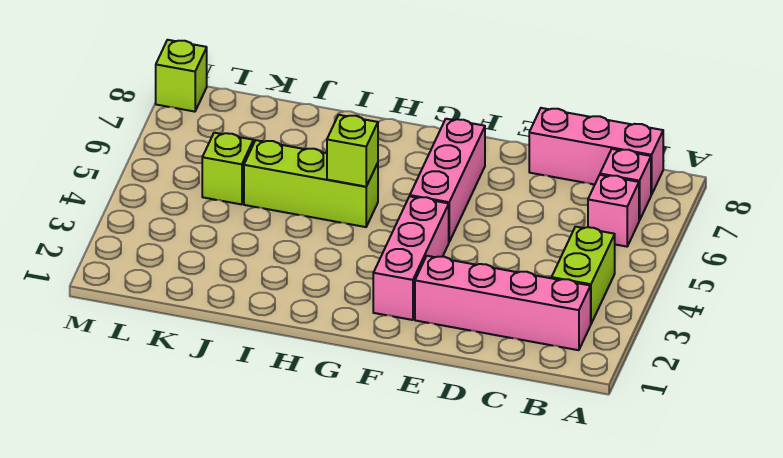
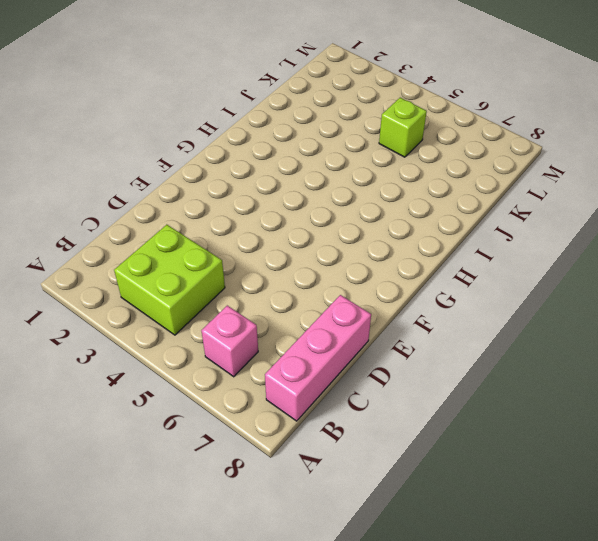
lime 2x2 brick [114,225,225,335] -> lime 1x2 brick [552,227,615,324]
none -> pink 1x4 brick [415,256,591,350]
none -> pink 1x1 brick [600,149,651,221]

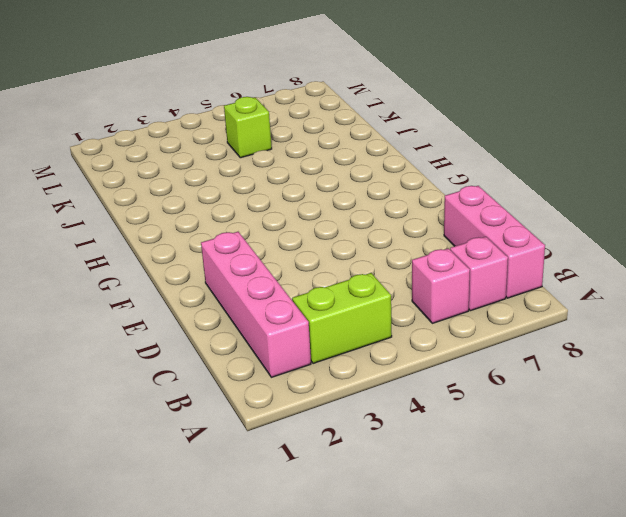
none -> pink 1x3 brick [373,196,449,320]
none -> pink 1x3 brick [410,119,485,242]

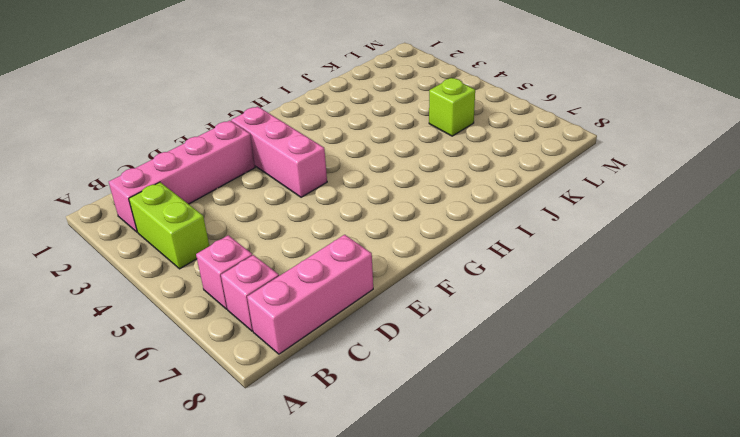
none -> pink 1x3 brick [410,119,485,242]
none -> lime 1x3 brick [244,140,378,227]

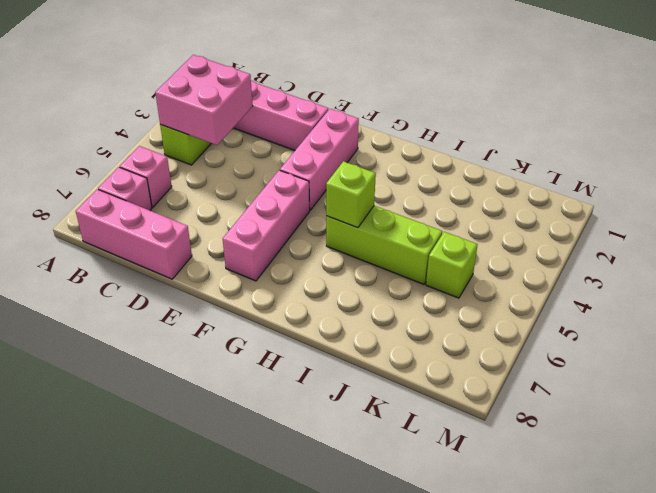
pink 2x2 brick [155,55,253,145] -> none
none -> lime 1x1 brick [156,40,207,112]

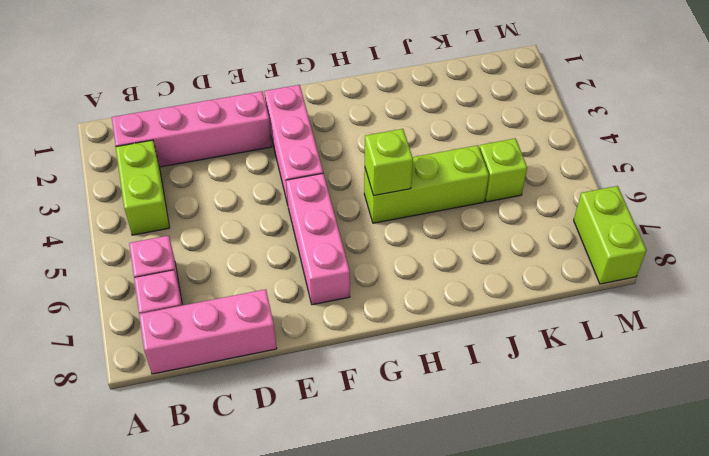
lime 1x2 brick [574,186,647,284] -> lime 1x1 brick [156,40,207,112]

